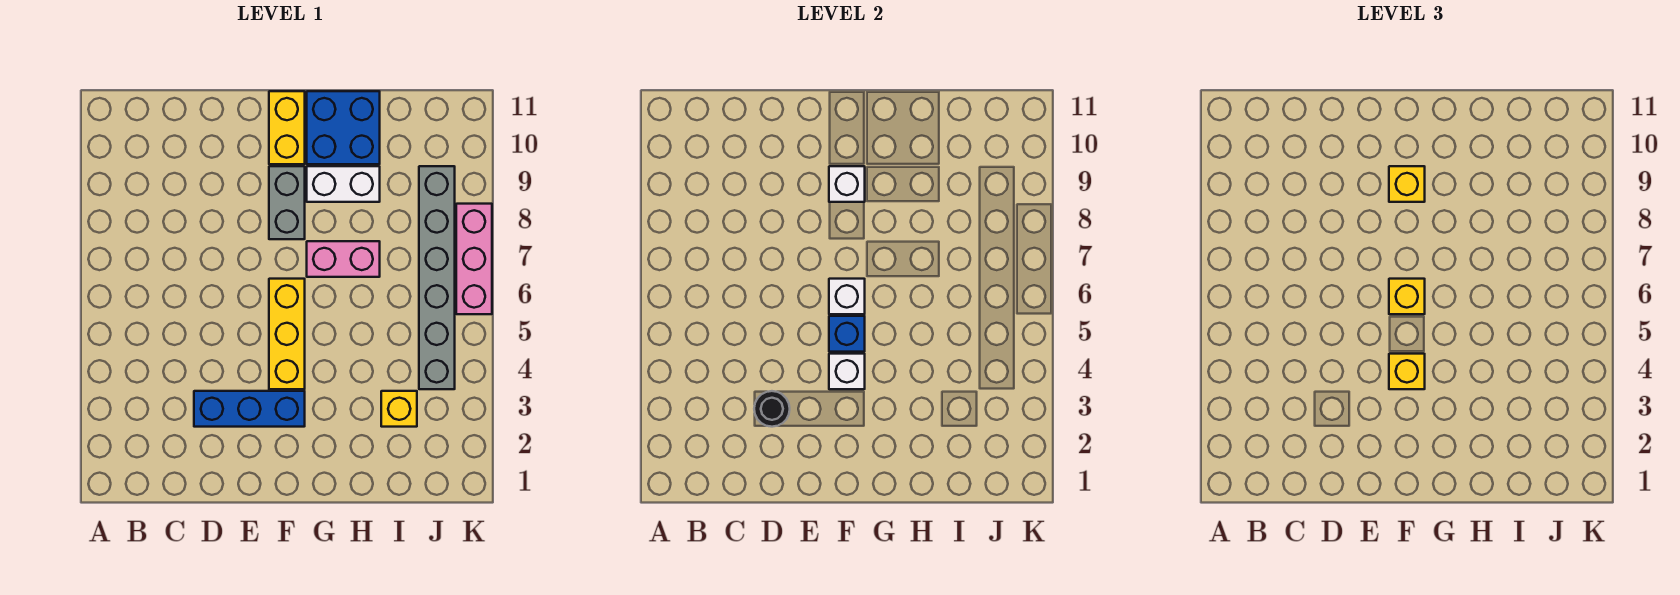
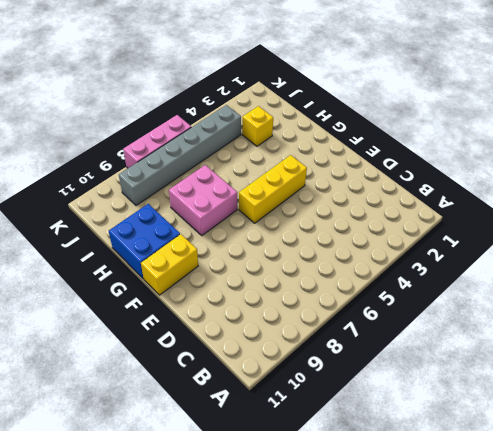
pink 2x2 brick [169,165,237,235] -> pink 1x2 brick [307,241,380,277]
none -> blue 1x3 brick [194,391,305,427]
none -> grey 1x2 brick [269,166,305,239]
none -> white 1x2 brick [307,166,380,202]

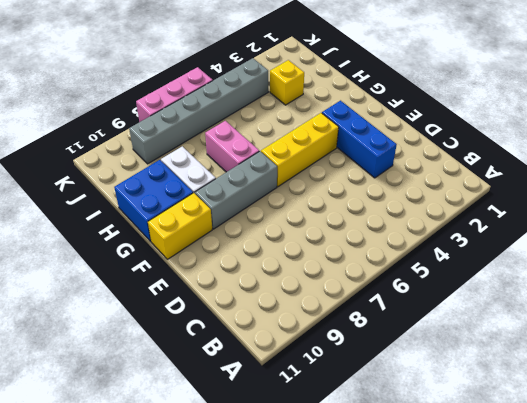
grey 1x3 brick [195,151,277,229] -> grey 1x2 brick [269,166,305,239]
none -> black 1x1 round brick [754,391,790,427]
none -> white 1x1 brick [829,354,865,389]
none -> blue 1x1 brick [829,316,865,352]

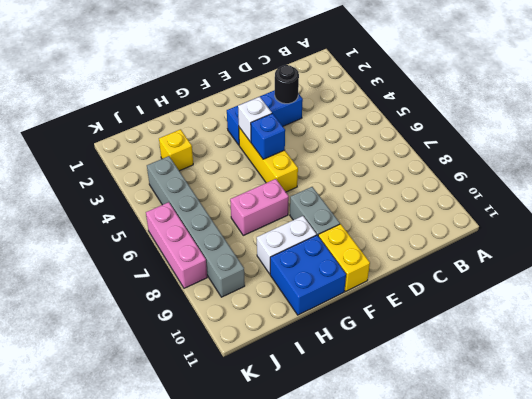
none -> white 1x1 brick [829,279,865,314]
none -> white 1x1 brick [829,166,865,202]
none -> yellow 1x1 brick [1389,354,1425,389]

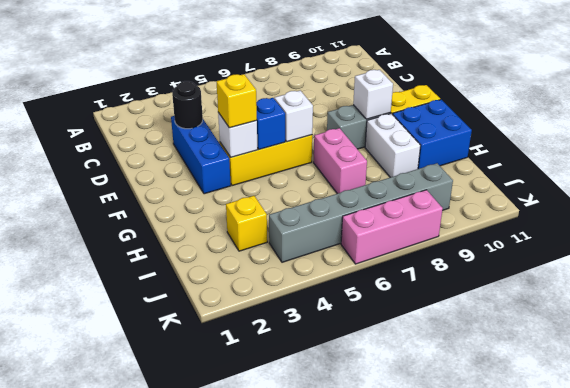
none -> yellow 1x1 brick [1389,279,1425,314]
none -> yellow 1x1 brick [1389,166,1425,202]

